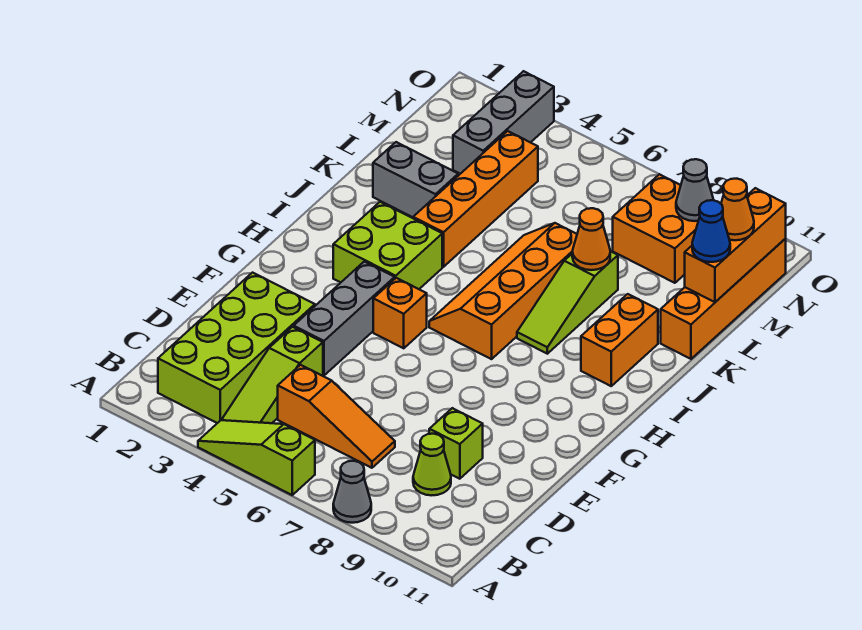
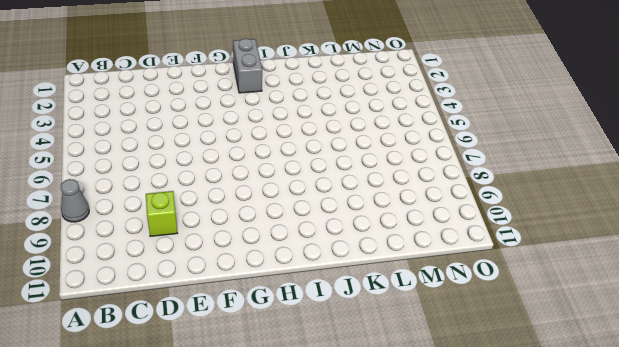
grey 1x2 brick [233,38,262,93] -> grey 1x2 brick moved to [373,142,458,217]
none -> lime 1x3 slope [198,420,315,495]
none -> lime 2x4 brick [158,273,315,423]
none -> lime 1x3 slope [222,327,323,423]

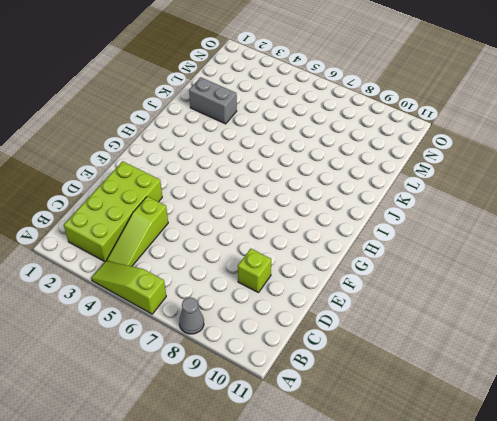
none -> orange 1x3 slope [278,365,395,468]
none -> lime 1x1 cone [413,434,451,495]
none -> grey 1x3 brick [294,262,395,376]

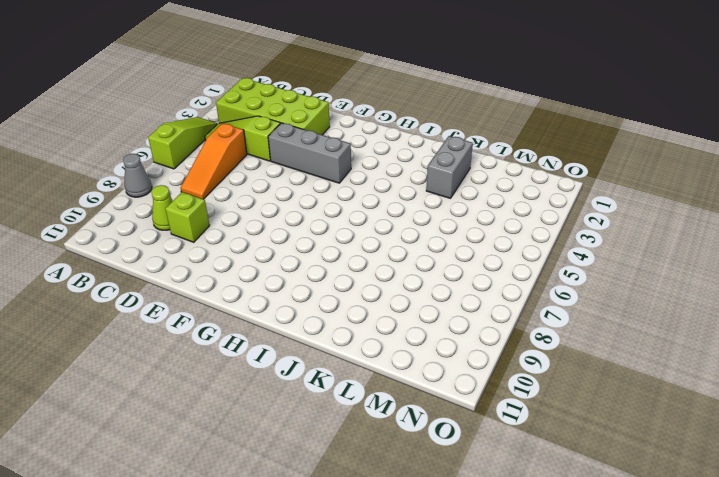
none -> orange 1x1 brick [373,278,427,348]
none -> lime 2x2 brick [333,202,442,289]
none -> orange 2x4 slope [429,223,577,359]

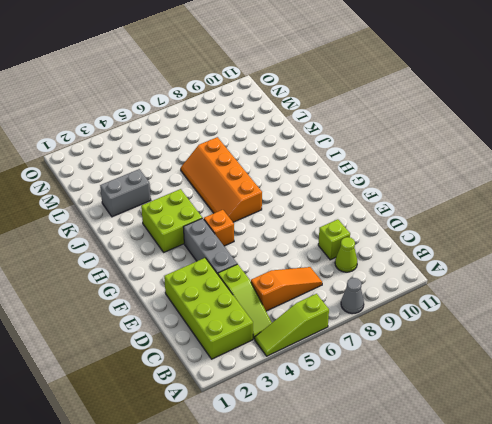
none -> lime 1x3 slope [517,251,618,354]
none -> orange 1x2 brick [581,294,658,386]
none -> orange 1x4 brick [413,131,538,267]

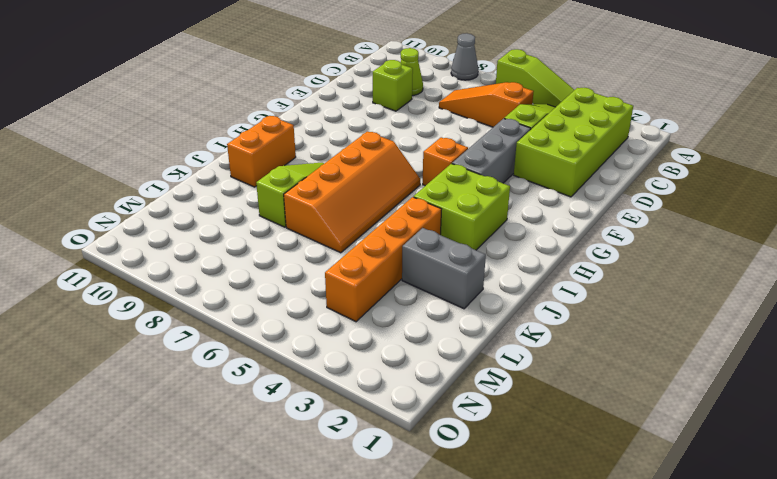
none -> orange 1x4 brick [661,239,786,359]
none -> grey 1x3 brick [453,71,554,174]
none -> orange 2x2 brick [613,174,698,283]

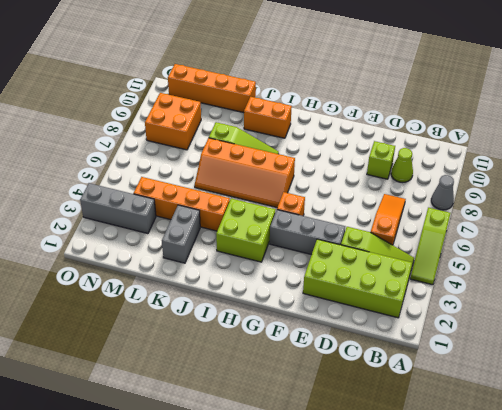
none -> orange 1x1 cone [572,208,610,270]
none -> orange 1x3 brick [685,188,786,302]
none -> grey 1x1 cone [676,159,713,221]

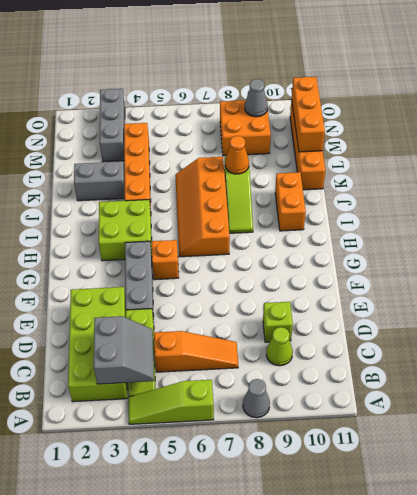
grey 2x2 slope [94,316,154,384] -> none
none -> blue 1x1 cone [692,200,730,262]
none -> orange 1x1 cone [721,179,754,240]

